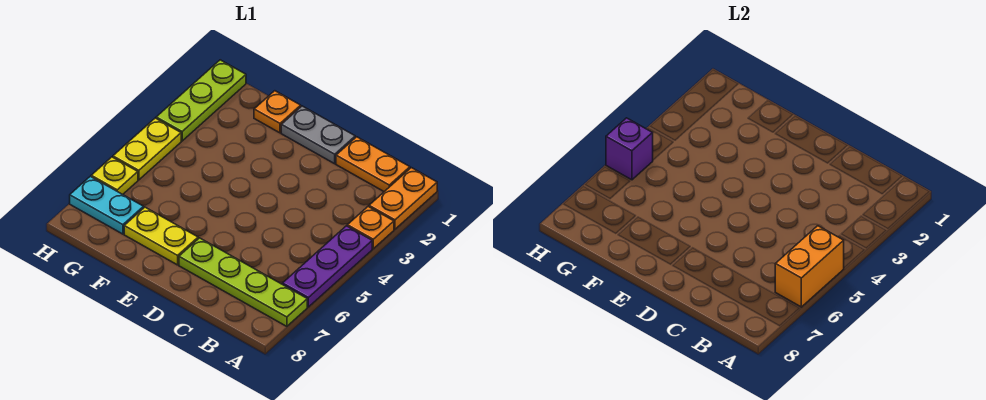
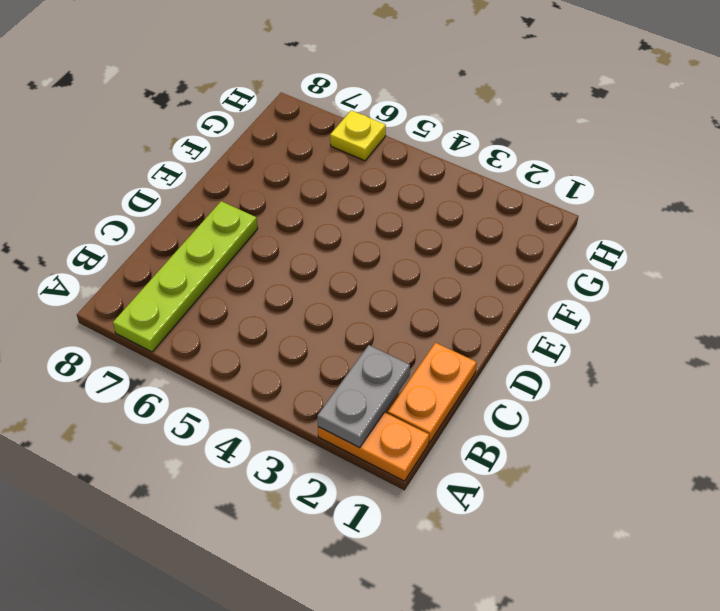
grey 1x2 plate [317,345,410,448] -> grey 1x2 plate moved to [281,106,355,164]
none -> orange 1x1 plate [347,207,394,249]
none -> purple 1x3 plate [282,226,372,307]
none -> yellow 1x2 plate [124,207,198,265]

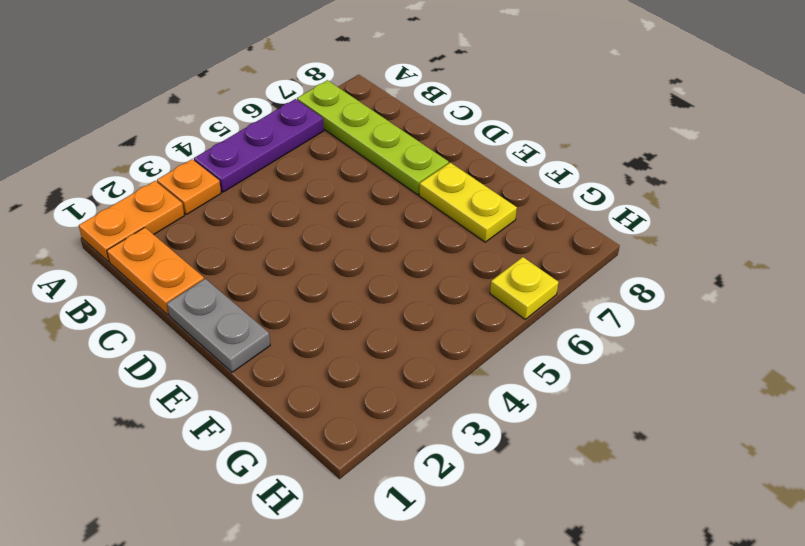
none -> orange 1x1 plate [254,91,301,133]
none -> cyan 1x2 plate [70,176,144,234]
none -> lime 1x3 plate [156,60,246,141]

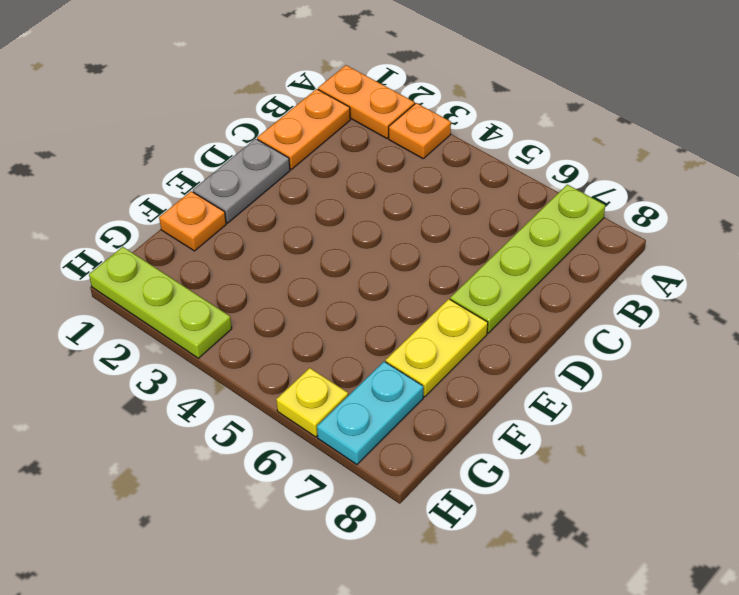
none -> purple 1x3 plate [282,226,372,307]
none -> yellow 1x2 plate [113,118,181,180]
none -> orange 1x2 brick [775,226,844,307]

